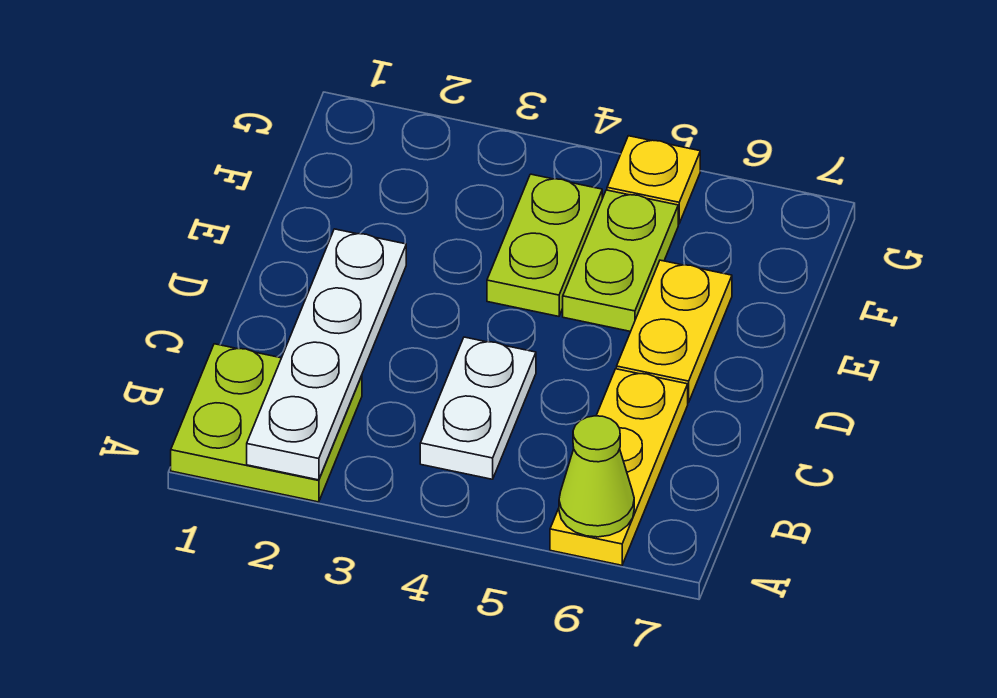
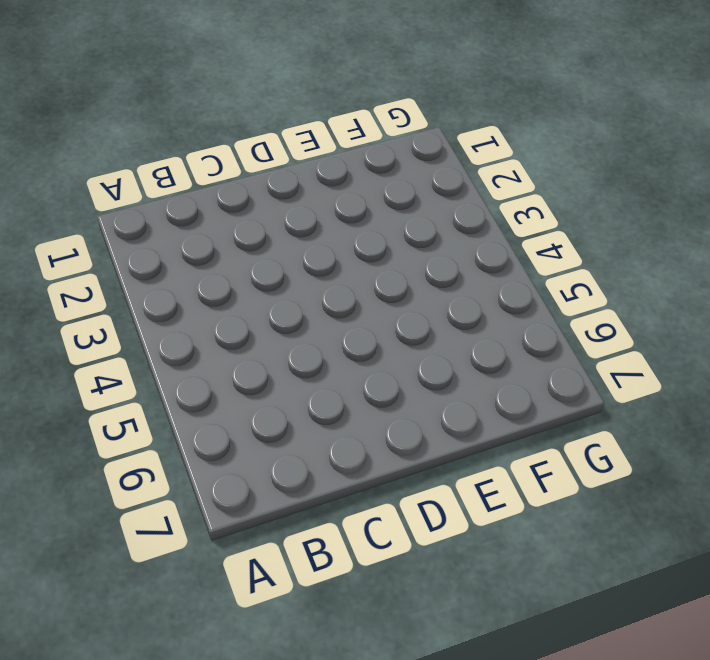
none -> lime 2x2 plate [171,344,362,502]
none -> yellow 1x3 plate [550,369,688,565]

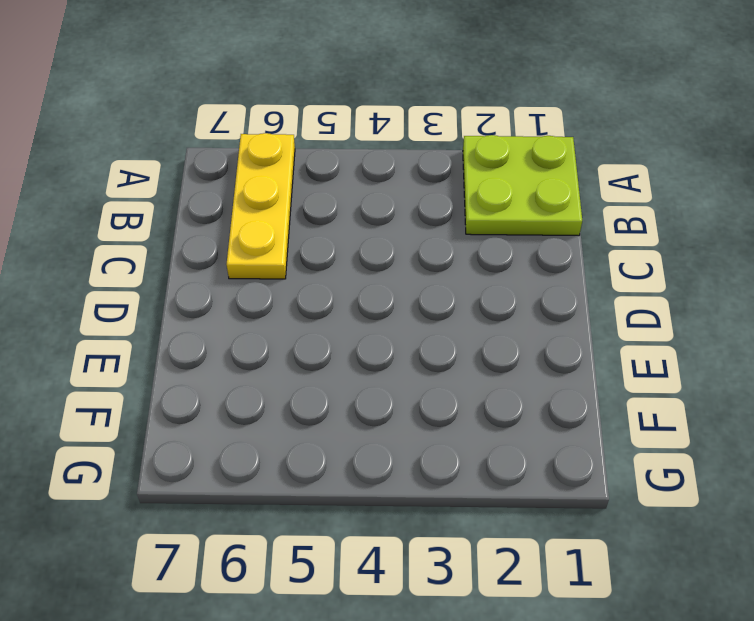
none -> white 1x2 plate [420,337,536,479]
none -> yellow 1x2 plate [617,260,732,403]

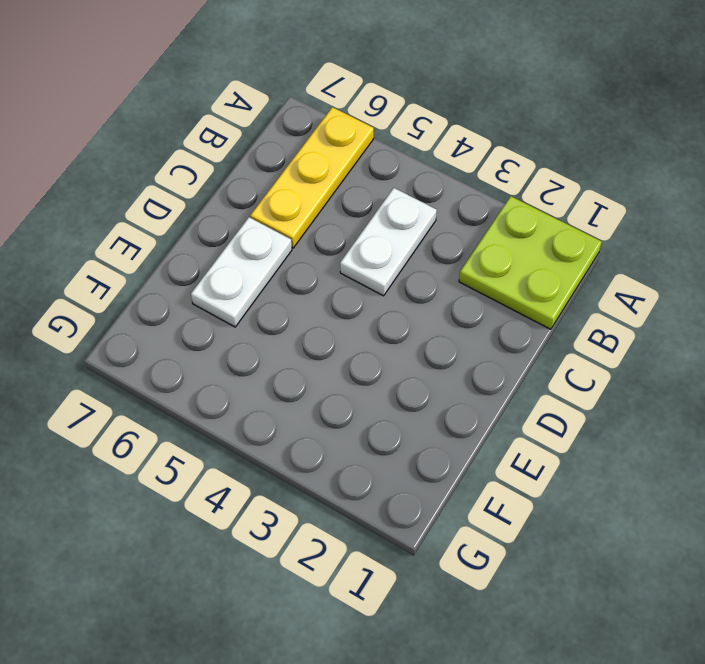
white 1x2 plate [191,217,292,327] -> yellow 1x2 plate [617,260,732,403]
none -> lime 1x2 plate [487,174,602,316]
none -> lime 1x2 plate [563,190,678,332]

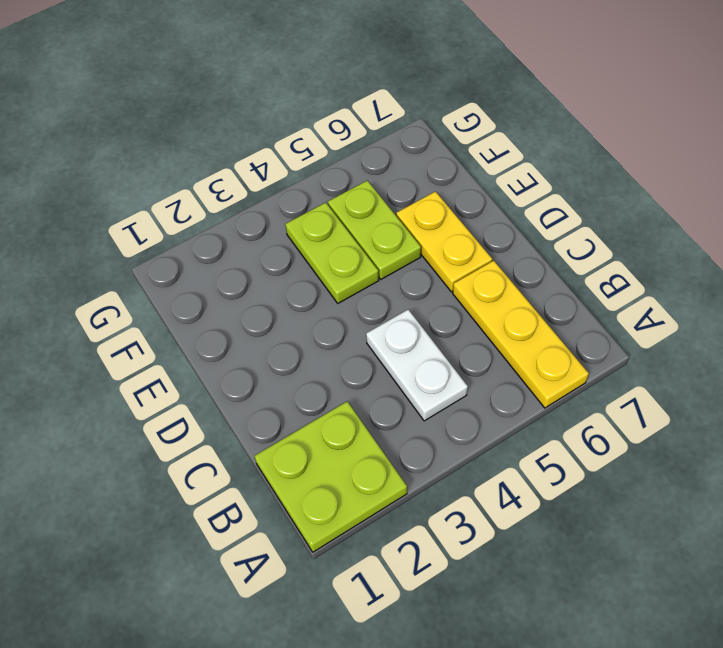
none -> yellow 1x1 plate [607,136,700,224]
none -> white 1x4 plate [247,229,406,480]

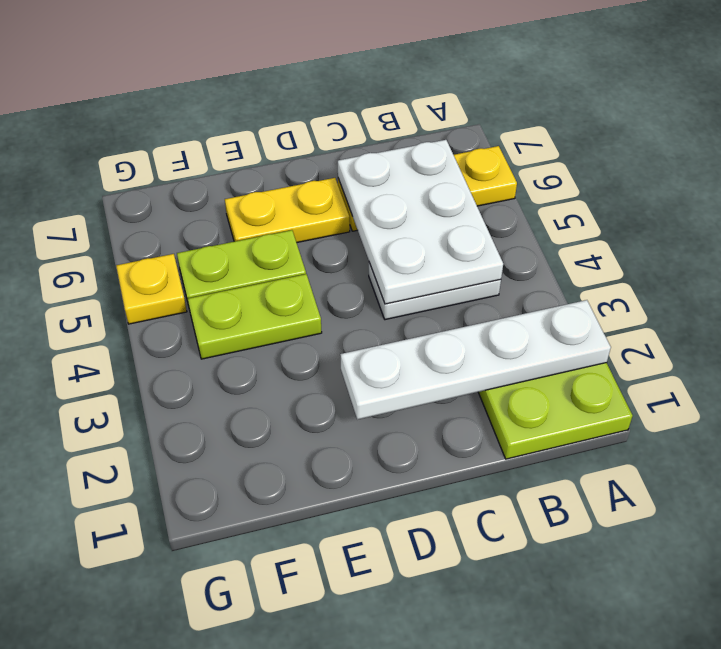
white 2x3 plate [338,140,503,304] -> none
none -> lime 1x1 cone [559,416,634,537]

